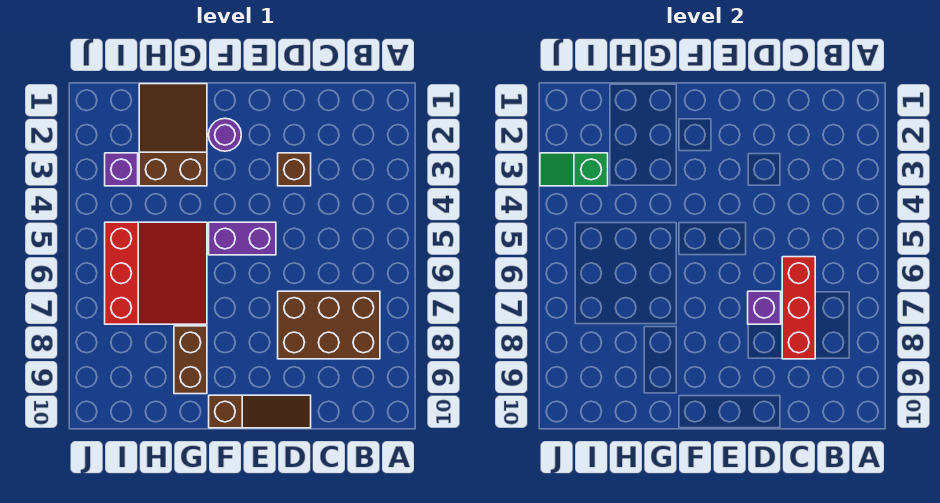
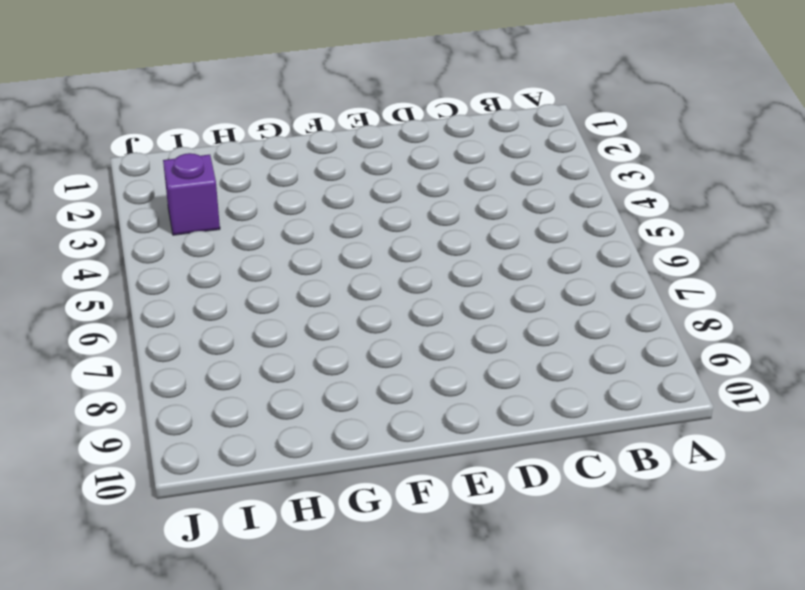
none -> brown 2x3 brick [278,291,380,359]
none -> brown 1x1 brick [278,153,311,186]
none -> brown 1x3 slope [209,395,311,428]

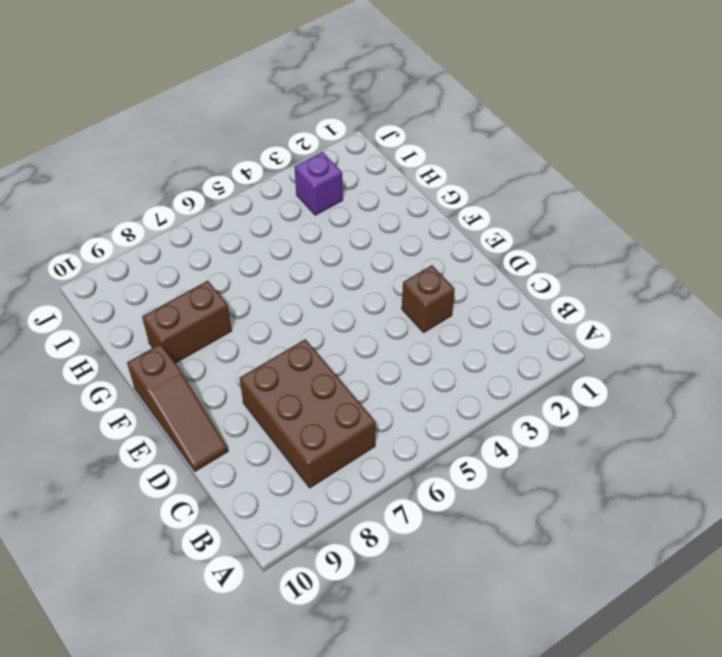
none -> purple 1x2 brick [209,222,276,255]
none -> purple 1x1 round brick [209,118,241,151]
none -> brown 2x3 slope [139,84,207,186]

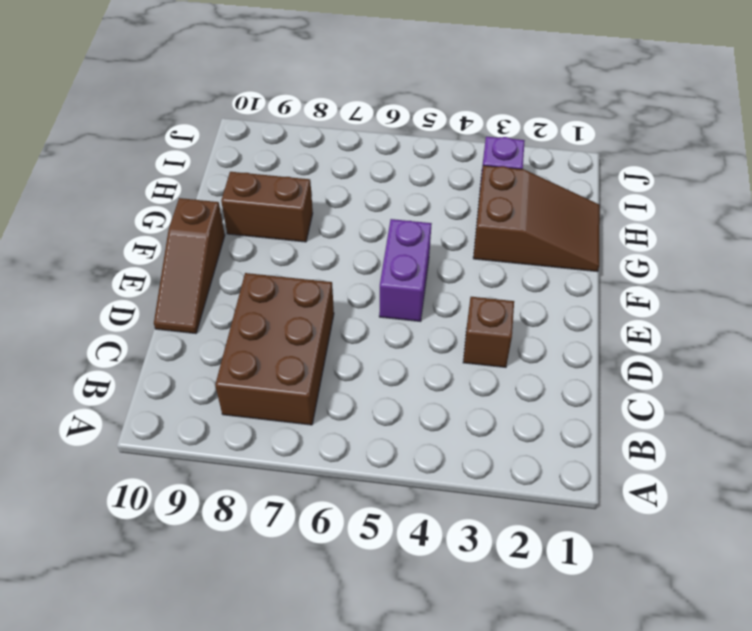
none -> purple 1x1 round brick [209,118,241,151]
none -> red 3x3 slope [105,222,207,324]
none -> red 1x3 brick [782,257,815,359]

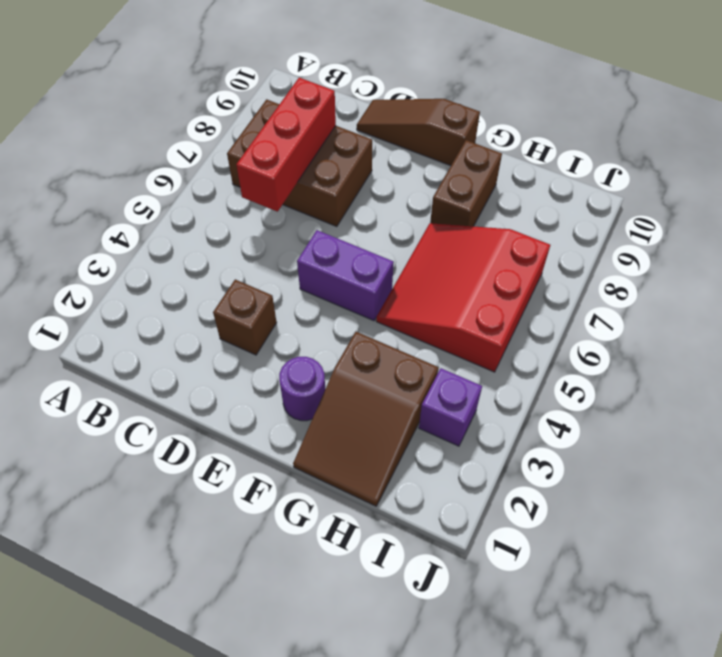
none -> purple 1x1 brick [748,291,781,324]
none -> green 1x2 slope [540,153,608,186]

